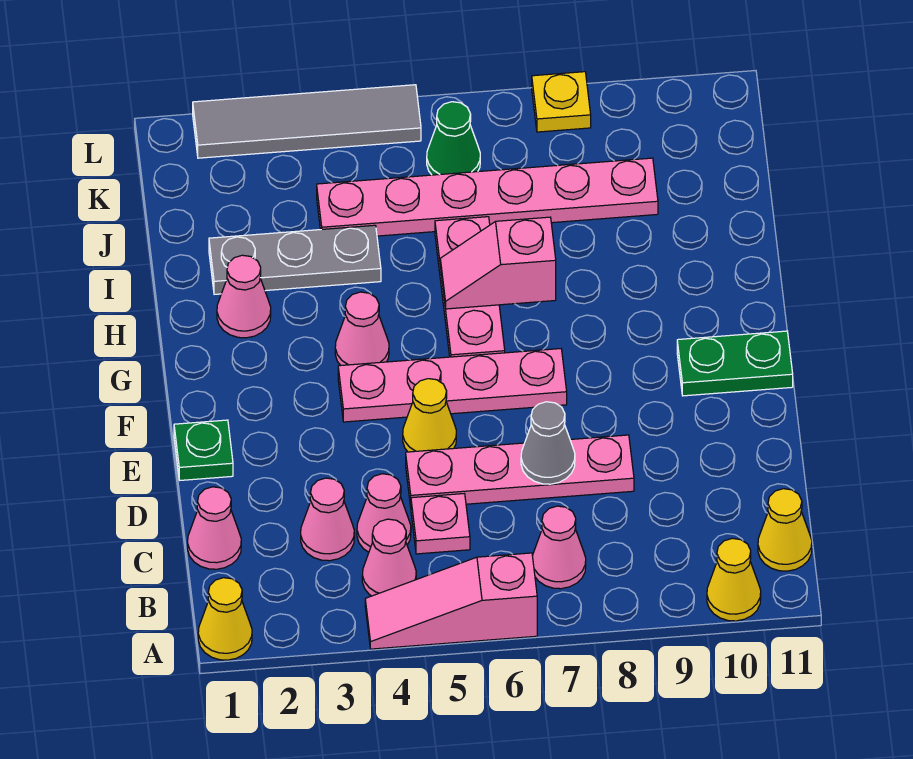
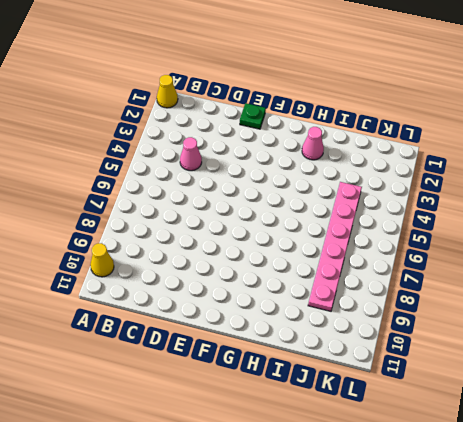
none -> pink 1x3 slope [365,553,537,649]
none -> pink 1x1 cone [362,519,416,596]
none -> pink 1x1 cone [532,506,586,589]

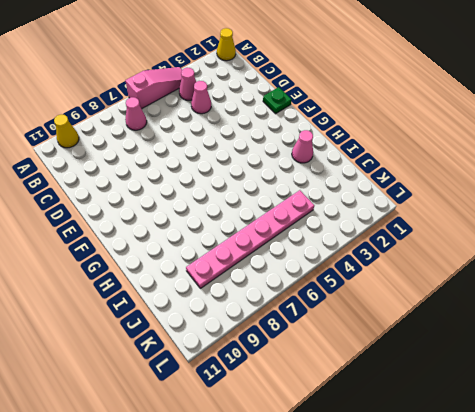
none -> yellow 1x1 cone [758,489,812,571]
none -> pink 1x1 cone [188,487,241,569]
none -> pink 1x1 cone [301,478,354,561]

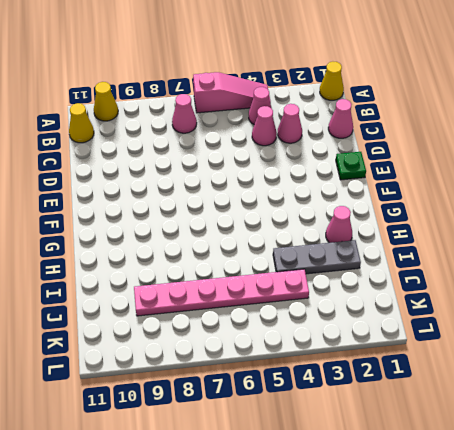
none -> pink 1x1 plate [411,494,470,554]
none -> pink 1x4 plate [406,435,634,506]
none -> yellow 1x1 cone [403,379,456,452]

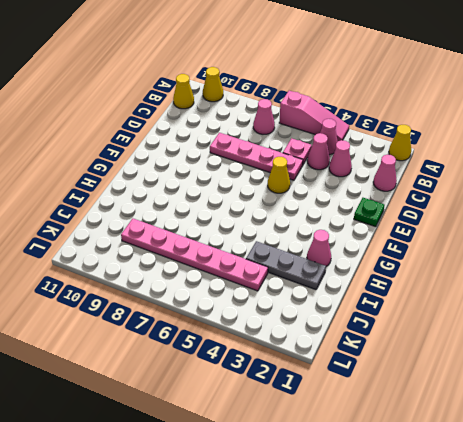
none -> pink 1x4 plate [338,349,567,422]
none -> green 1x2 plate [677,331,793,396]
none -> pink 1x1 cone [335,292,389,365]

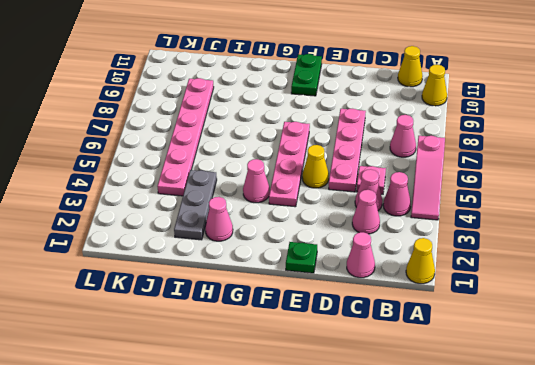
none -> pink 1x3 plate [435,217,505,357]
none -> green 1x1 cone [427,102,480,175]
none -> grey 1x4 tile [193,85,421,158]

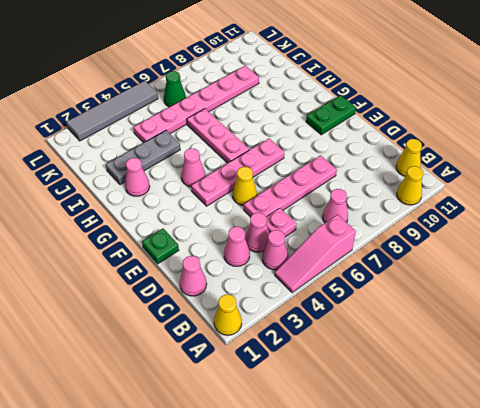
none -> yellow 1x1 plate [532,72,591,132]
none -> grey 1x1 cone [521,402,575,484]
none -> pink 1x2 slope [440,217,556,309]

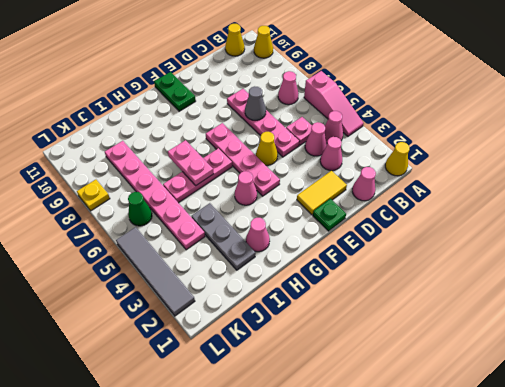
yellow 1x2 tile [297,171,347,215] -> none
pink 1x2 plate [168,140,214,185] -> pink 1x2 slope [440,217,556,309]

